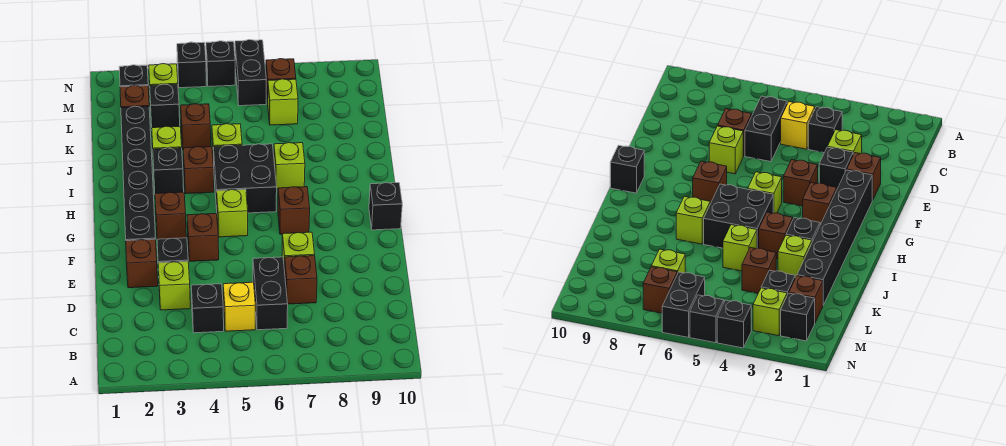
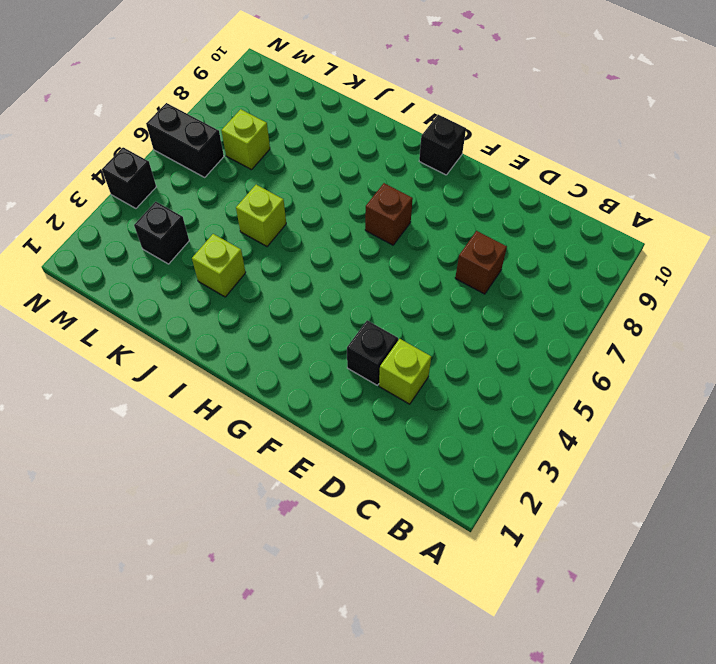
none -> black 1x1 brick [191,284,224,333]
none -> yellow 1x1 brick [223,282,255,331]
none -> black 1x2 brick [253,257,288,330]
none -> brown 1x1 brick [126,239,158,288]

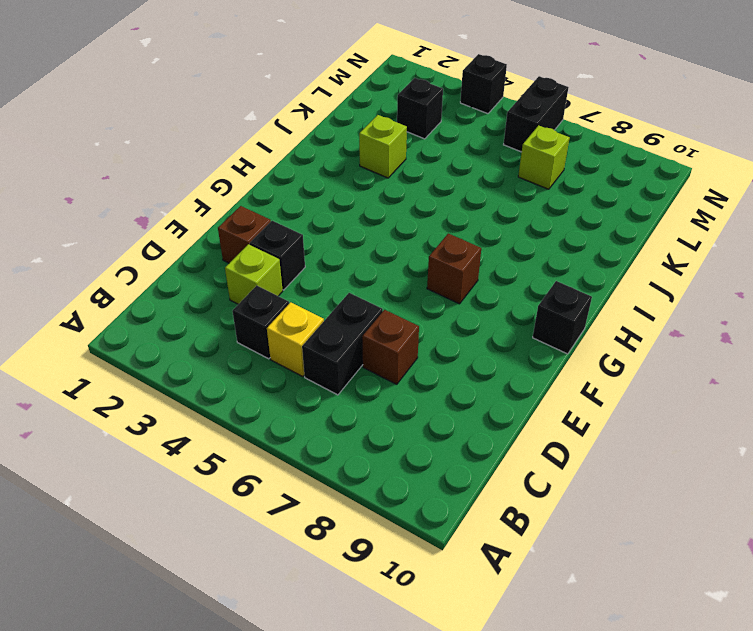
none -> lime 1x1 brick [282,232,315,269]
none -> black 1x6 brick [121,106,156,241]
none -> brown 1x1 brick [187,213,219,261]
none -> brown 1x1 brick [155,192,186,239]

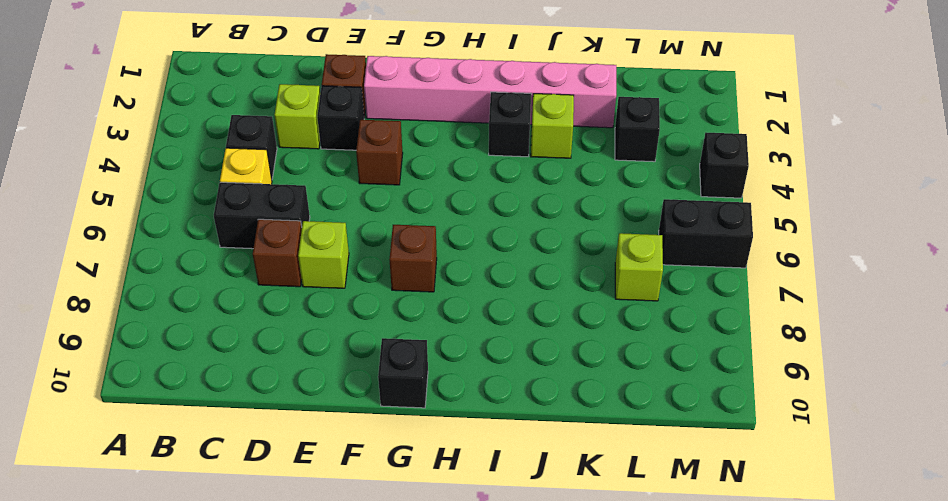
pink 1x6 brick [364,56,616,128] -> black 1x6 brick [121,106,156,241]
none -> brown 1x1 brick [155,192,186,239]
none -> lime 1x1 brick [217,189,248,237]
none -> black 2x2 brick [213,144,277,213]
none -> brown 1x1 brick [183,147,214,194]

